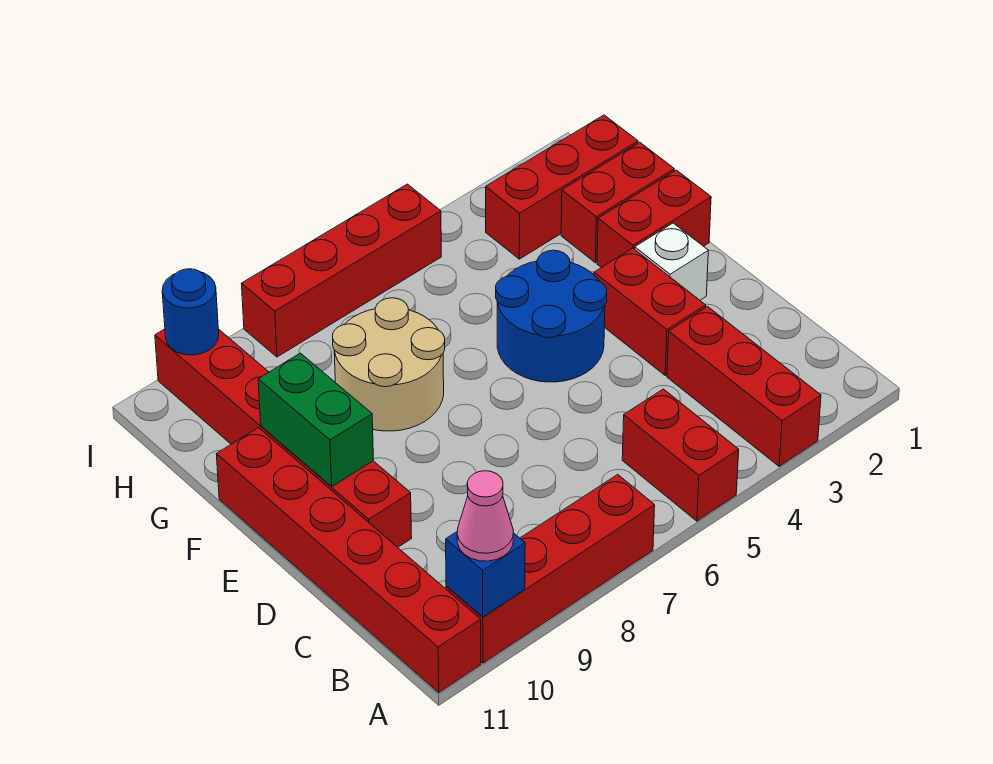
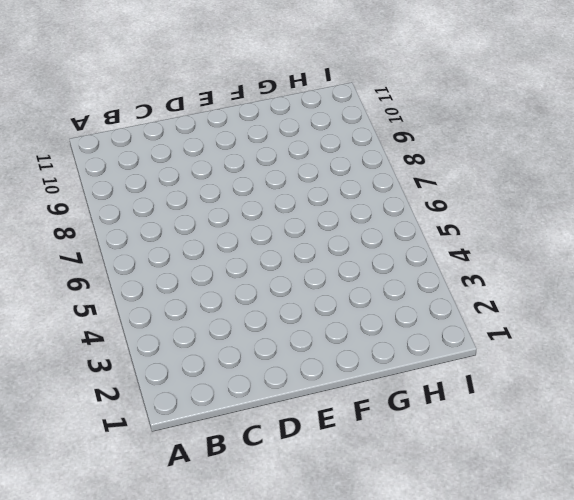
none -> red 1x3 brick [667,307,821,466]
none -> red 1x2 brick [622,389,739,521]
none -> red 1x4 brick [446,475,655,663]

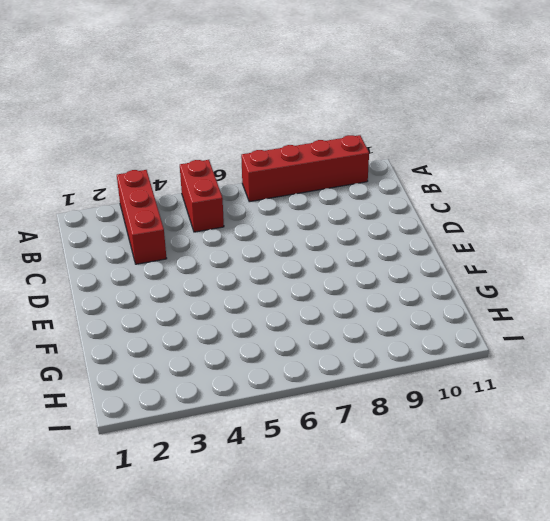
none -> red 1x6 brick [217,428,481,692]
none -> red 1x2 brick [594,248,706,375]
none -> red 1x6 brick [155,329,412,547]

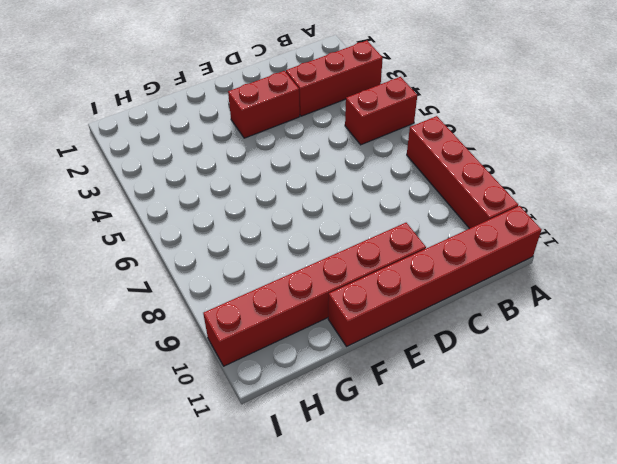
none -> white 1x1 brick [635,223,708,300]
none -> blue 2x2 round brick [496,250,607,382]
none -> red 1x2 brick [597,170,711,268]

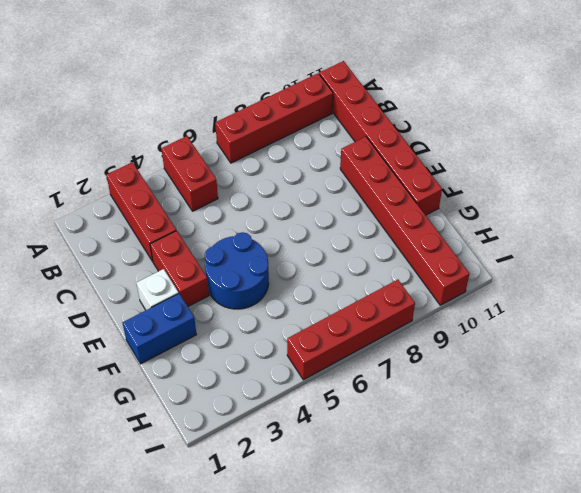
blue 1x2 brick [122,294,197,364] -> red 1x2 brick [597,170,711,268]
none -> tan 2x2 round brick [333,298,445,431]
none -> red 1x2 brick [561,143,674,263]
none -> red 1x3 brick [486,115,638,259]

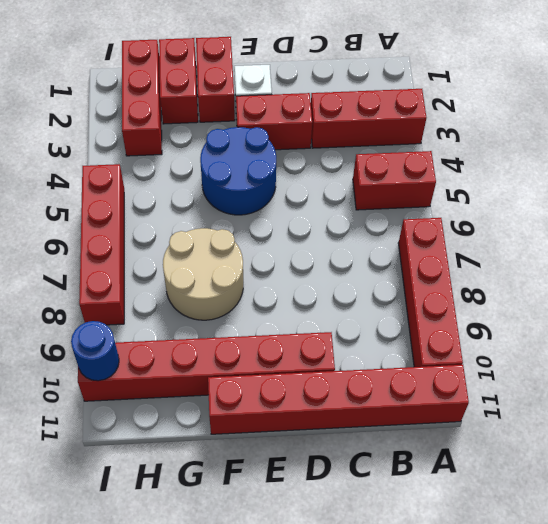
none -> blue 1x1 brick [446,532,525,617]
none -> green 1x2 brick [258,353,374,487]
none -> pink 1x1 cone [457,471,514,561]

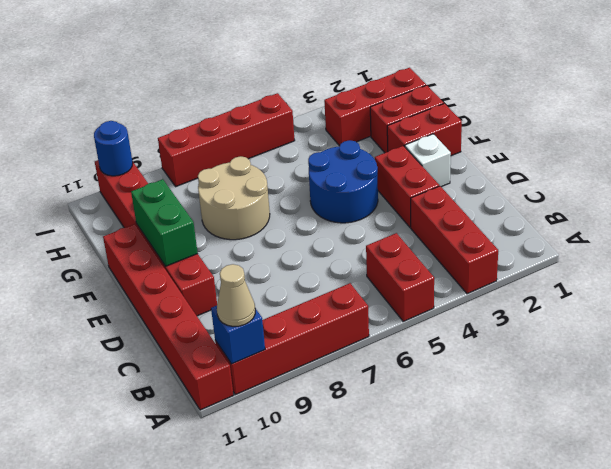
tan 1x1 cone [217,264,255,327] -> pink 1x1 cone [457,471,514,561]

